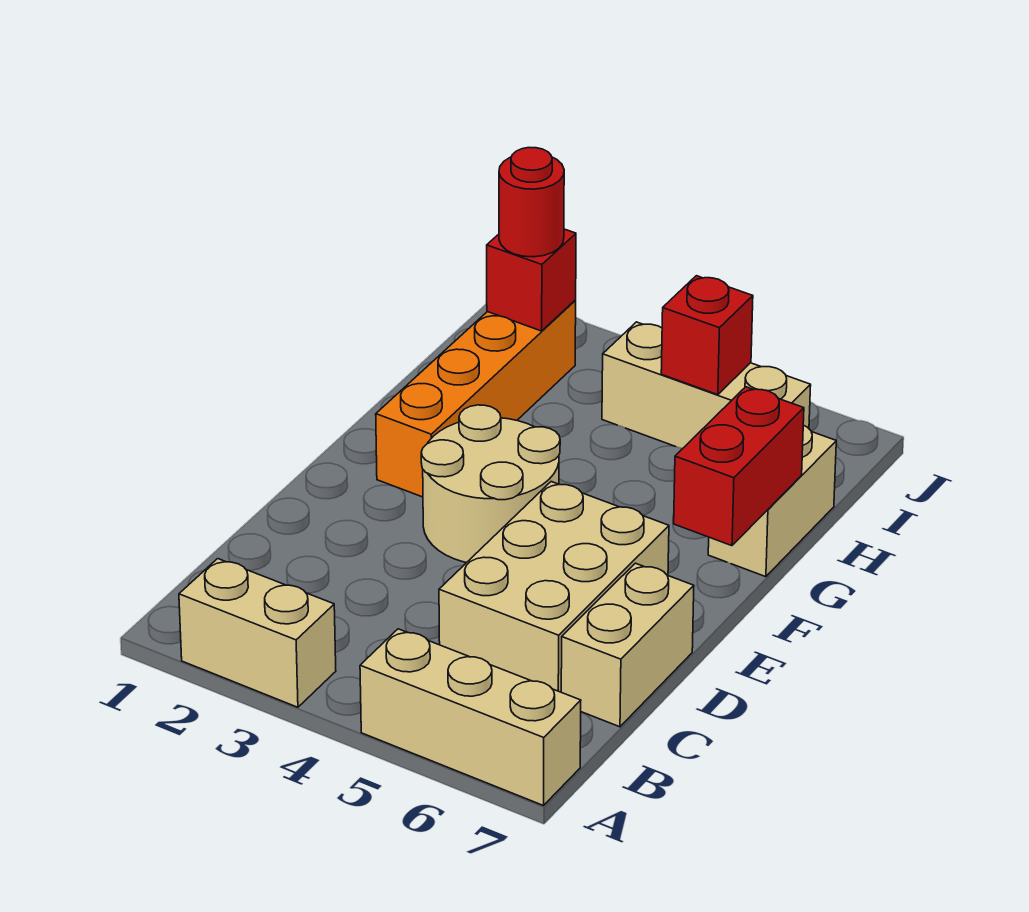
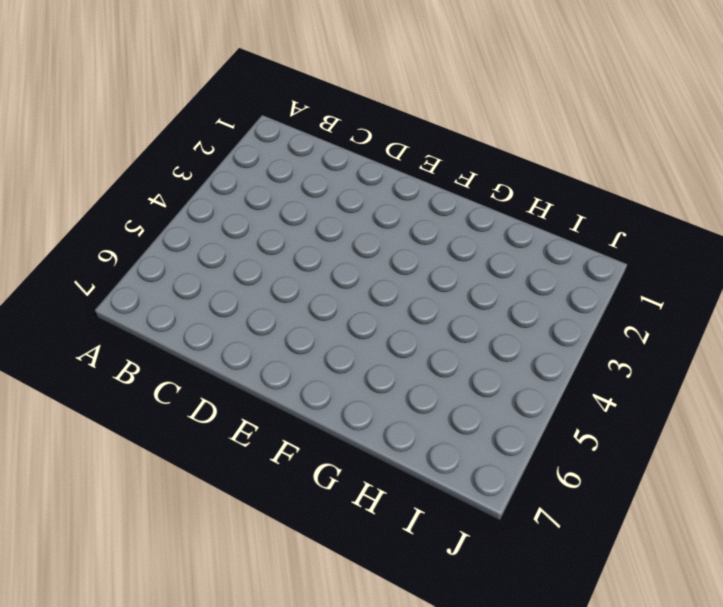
none -> tan 1x2 brick [179,559,336,707]
none -> tan 1x3 brick [360,629,581,806]
none -> tan 2x3 brick [439,482,669,692]

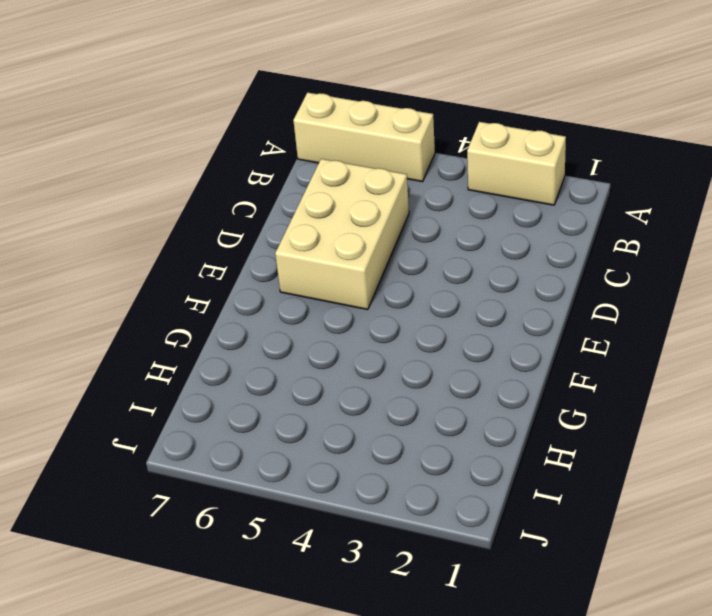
none -> tan 1x2 brick [561,563,694,727]
none -> tan 2x2 round brick [421,405,560,563]
none -> orange 1x4 brick [376,301,576,497]

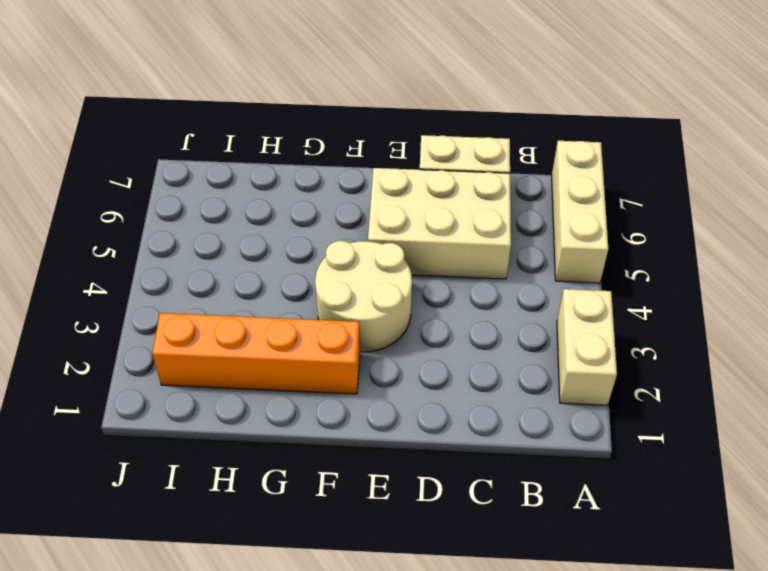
none -> tan 1x2 brick [708,425,836,577]
none -> tan 1x3 brick [602,322,811,449]
none -> red 1x2 brick [674,387,804,546]

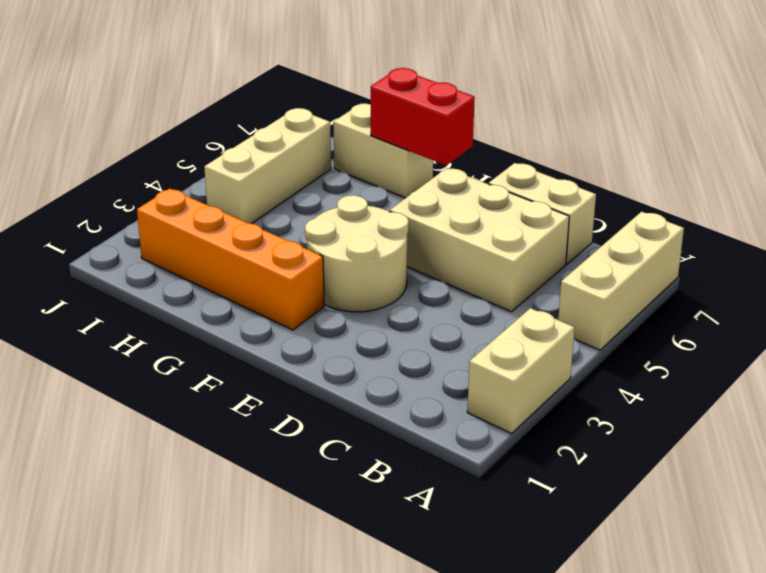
none -> red 1x1 brick [487,229,576,331]
none -> red 1x1 brick [661,276,753,395]
none -> red 1x1 round brick [499,148,564,257]

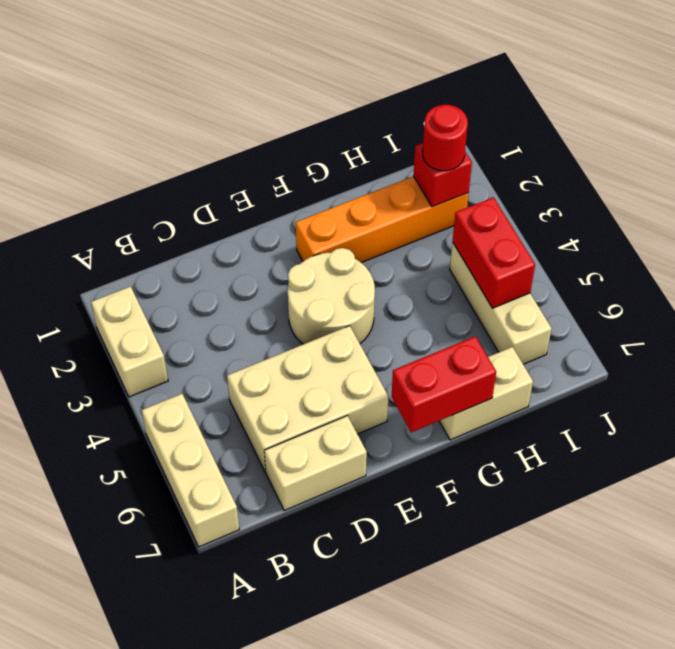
red 1x2 brick [453,197,535,308] -> red 1x1 brick [661,276,753,395]

